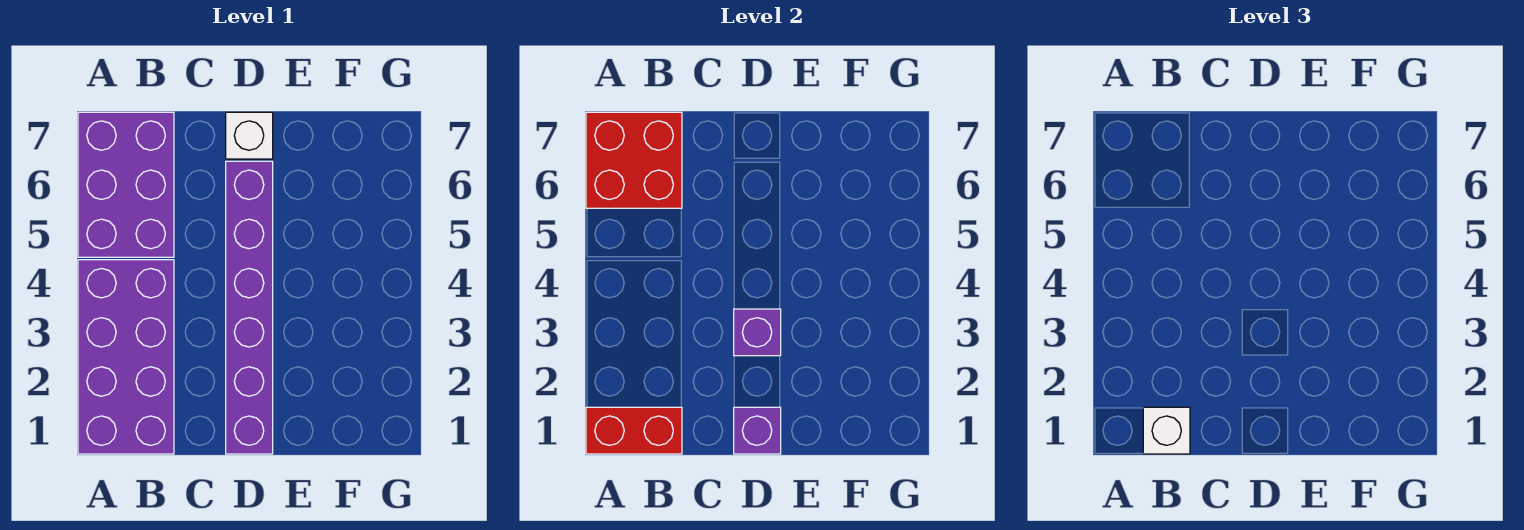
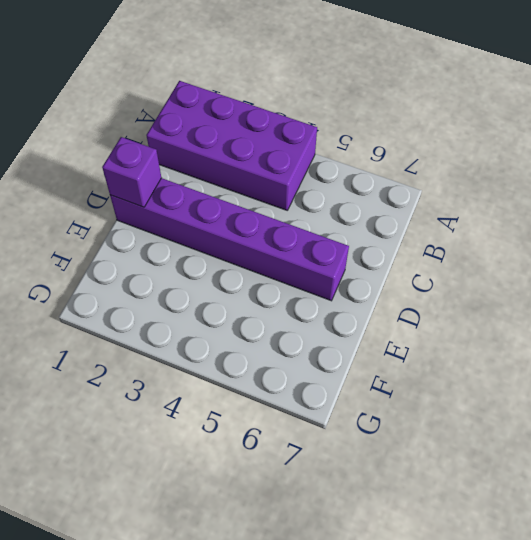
none -> purple 2x3 brick [78,112,174,257]
none -> white 1x1 brick [226,112,273,159]

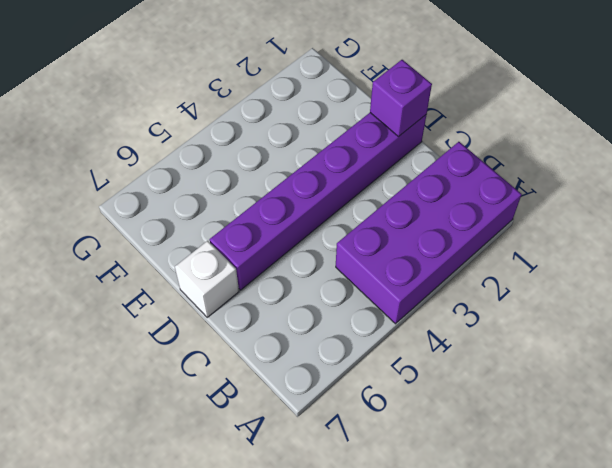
none -> purple 2x3 brick [78,112,174,257]
none -> red 1x2 brick [586,407,682,454]

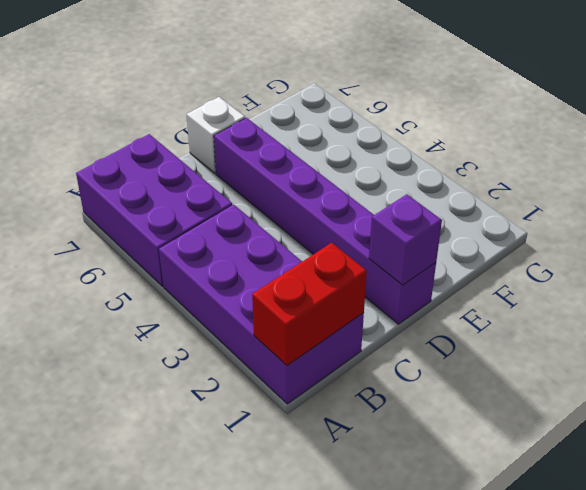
none -> red 2x2 brick [586,112,682,208]
none -> purple 1x1 brick [734,309,781,356]

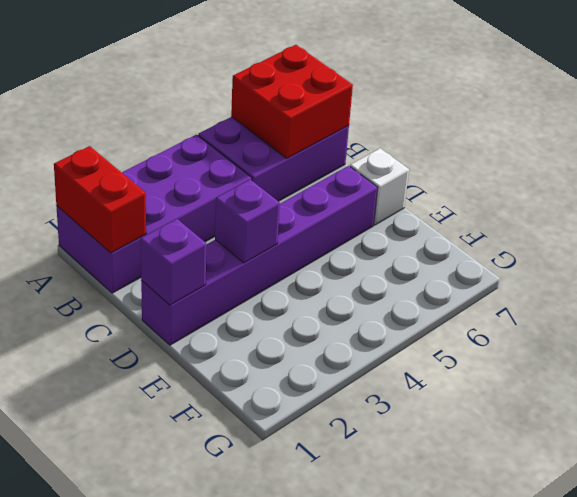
none -> white 1x1 brick [1143,407,1190,454]

